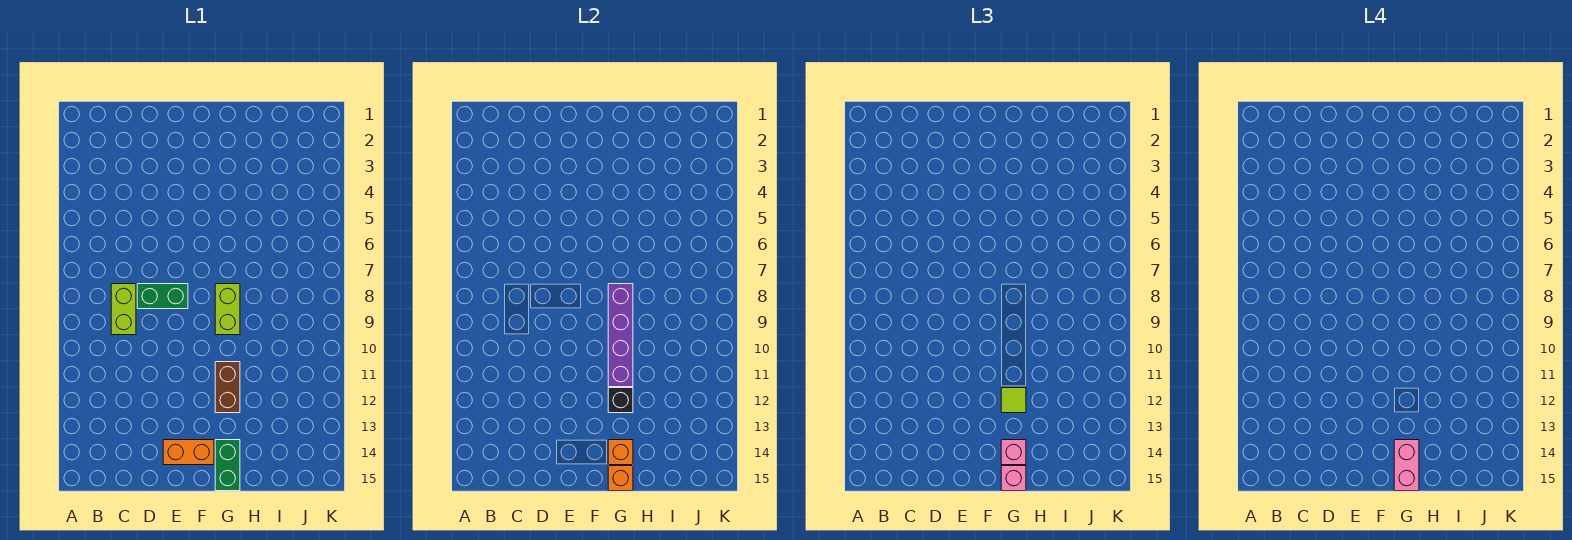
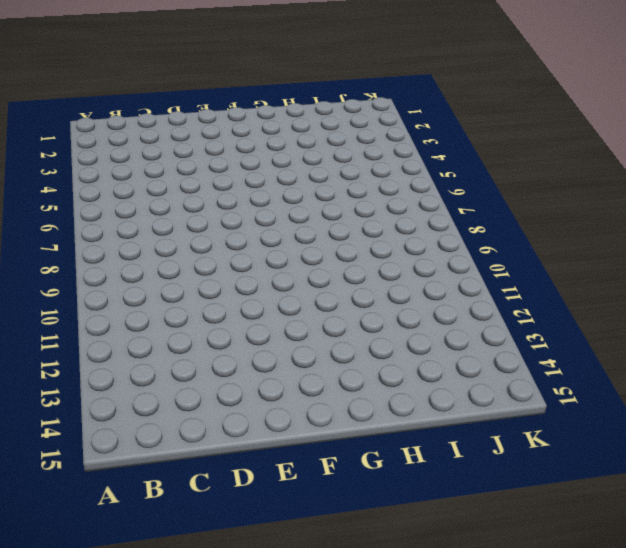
none -> lime 1x2 brick [111,284,136,335]
none -> green 1x2 brick [137,284,188,309]
none -> orange 1x2 brick [163,440,214,465]

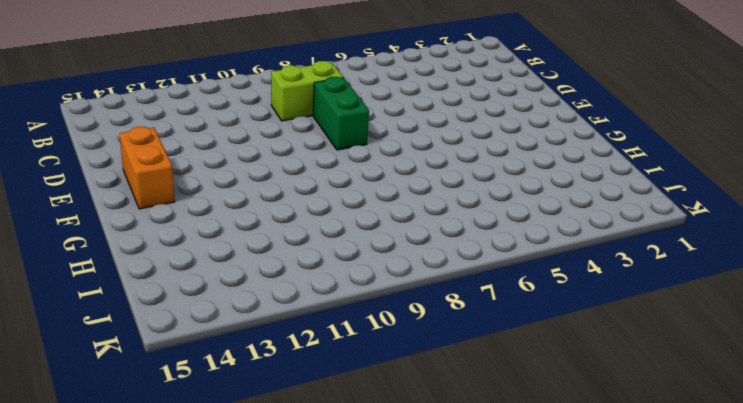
none -> lime 1x2 brick [215,284,240,335]
none -> brown 1x2 brick [215,362,240,413]
none -> green 1x2 brick [215,440,240,491]

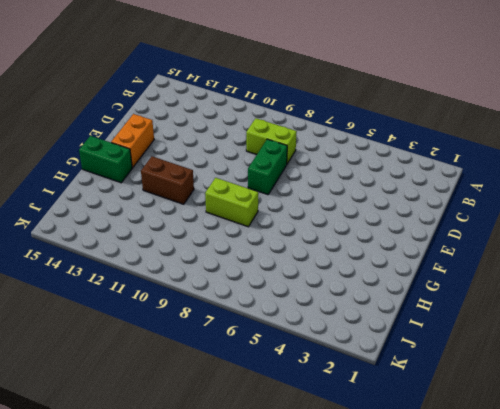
none -> purple 1x4 brick [608,284,633,387]
none -> black 1x1 brick [608,388,633,413]
none -> orange 1x1 brick [608,440,633,465]

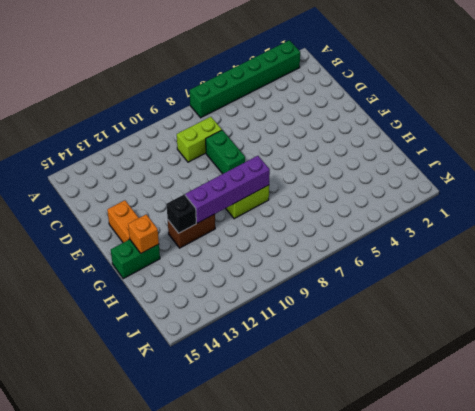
green 1x6 brick [190,40,300,118] -> none
none -> orange 1x1 brick [608,466,633,491]
none -> lime 1x1 tile [1001,388,1026,413]
none -> pink 1x1 brick [1001,440,1026,465]

